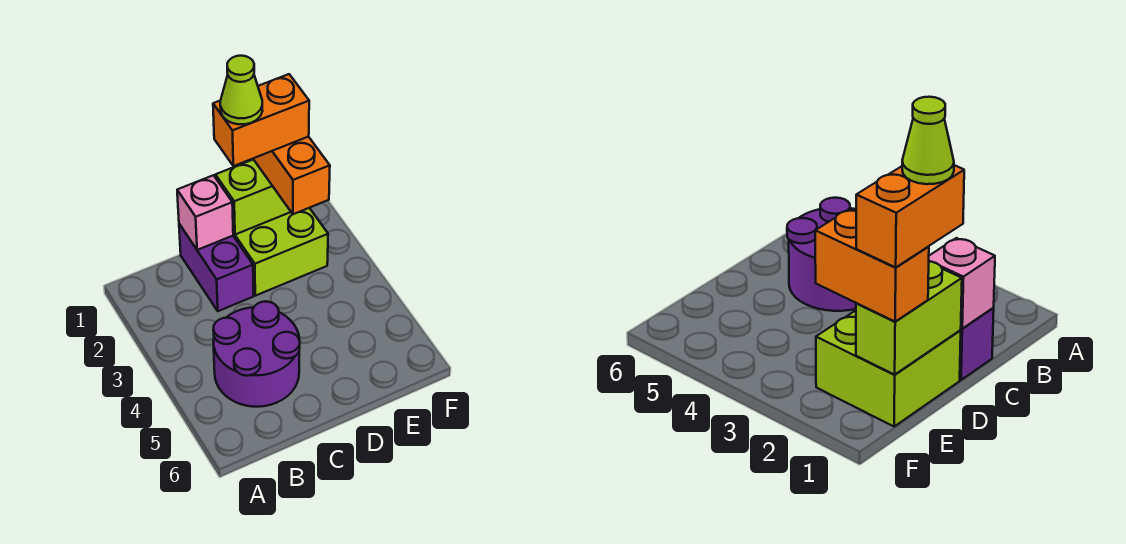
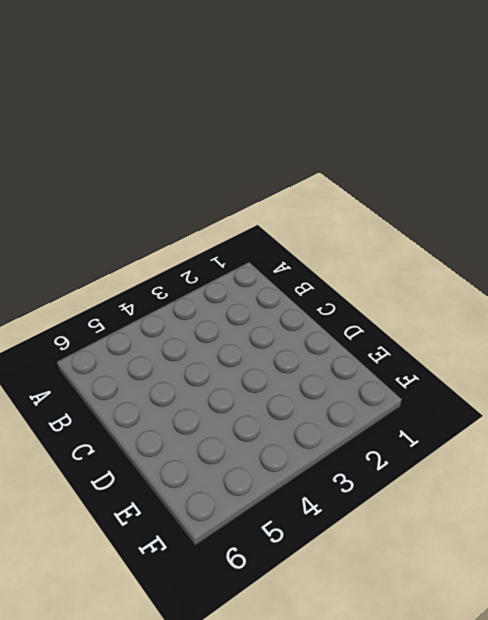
none -> purple 2x2 round brick [213,302,300,407]
none -> purple 1x2 brick [179,224,254,311]

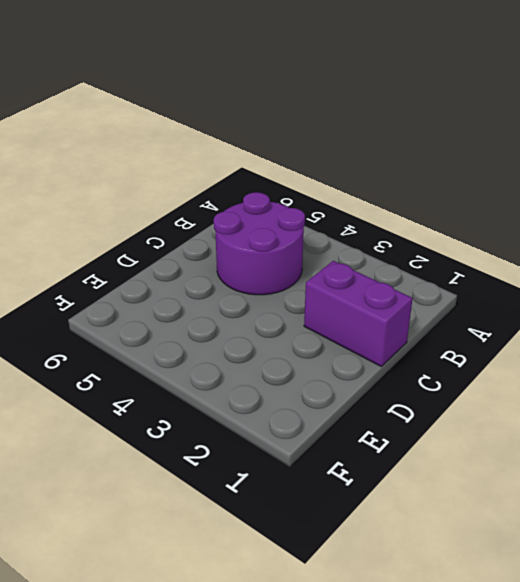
none -> lime 2x2 brick [233,208,328,296]
none -> pink 1x1 brick [177,175,233,250]

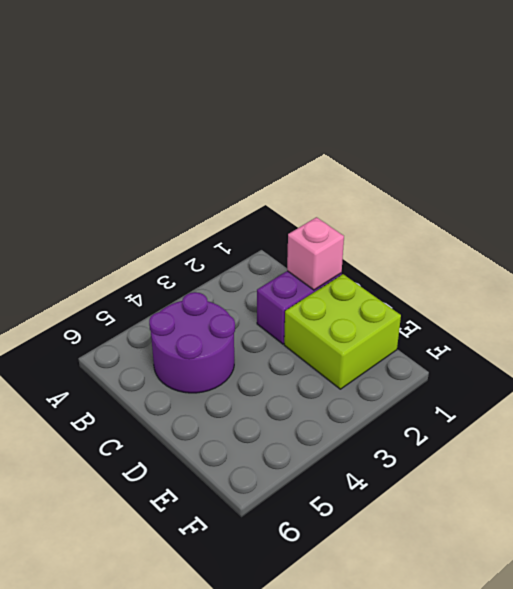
none -> lime 1x2 brick [216,159,291,235]
none -> orange 1x2 brick [253,137,330,214]

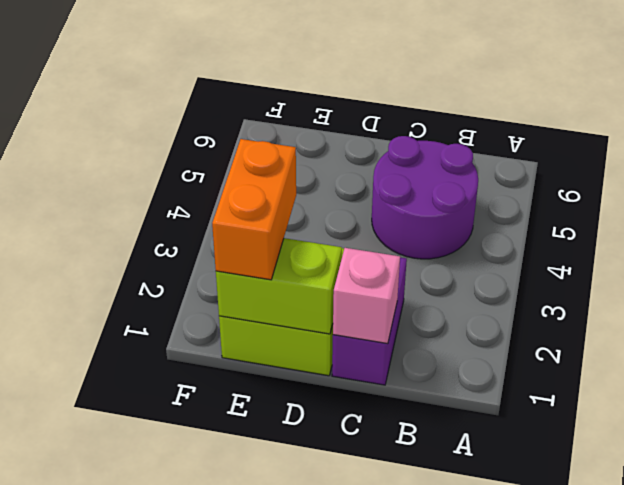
none -> orange 1x2 brick [213,74,309,166]
none -> lime 1x1 cone [220,56,262,124]

